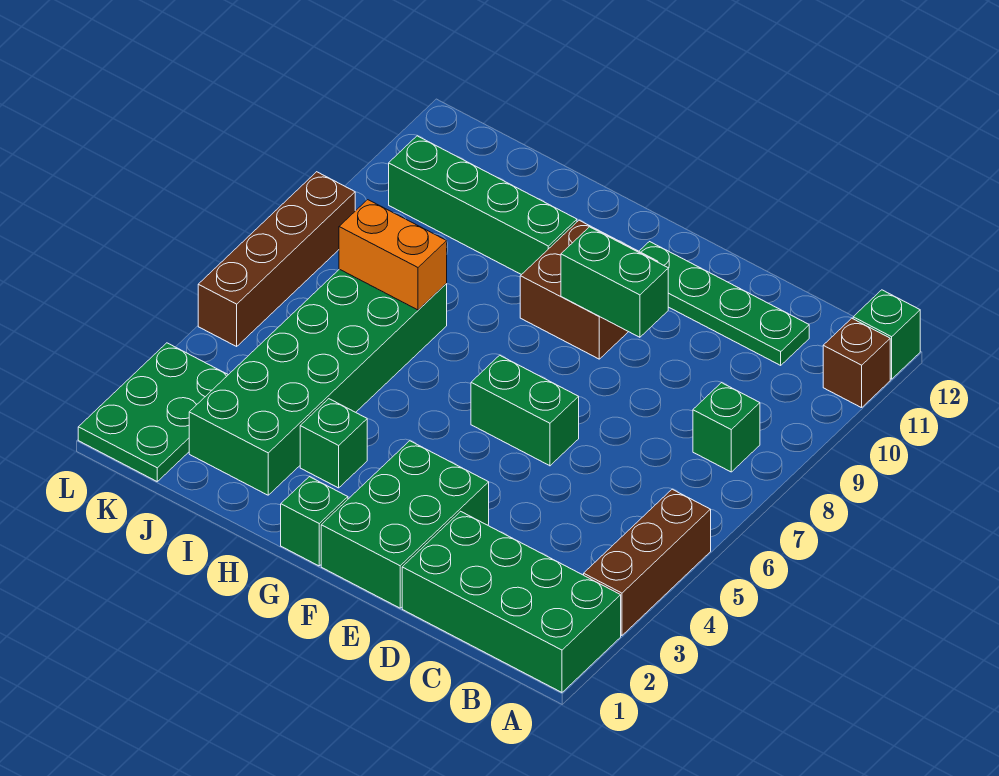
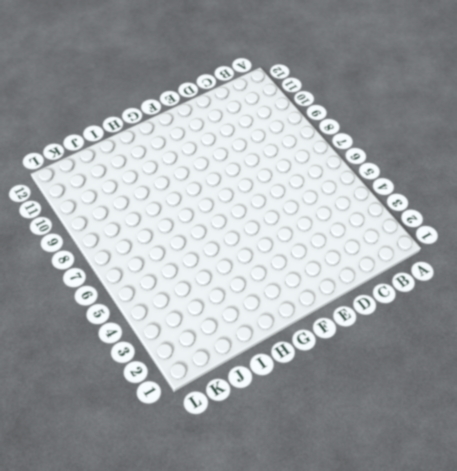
none -> green 2x4 brick [402,511,621,692]
none -> brown 1x3 brick [584,489,711,635]
none -> brown 1x1 brick [823,318,890,408]

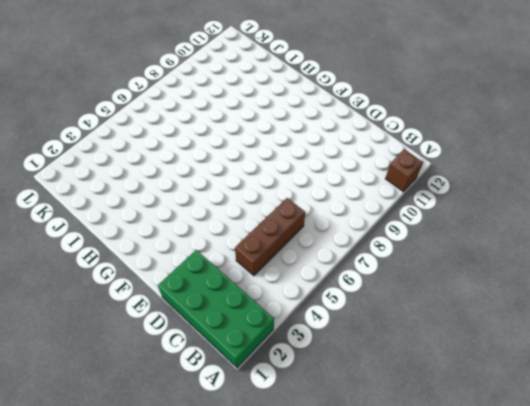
brown 1x3 brick [235,198,305,276] -> brown 1x3 brick moved to [584,489,711,635]
none -> green 1x1 brick [853,290,920,379]
none -> green 1x1 brick [693,383,760,472]
none -> green 1x4 plate [639,242,809,365]

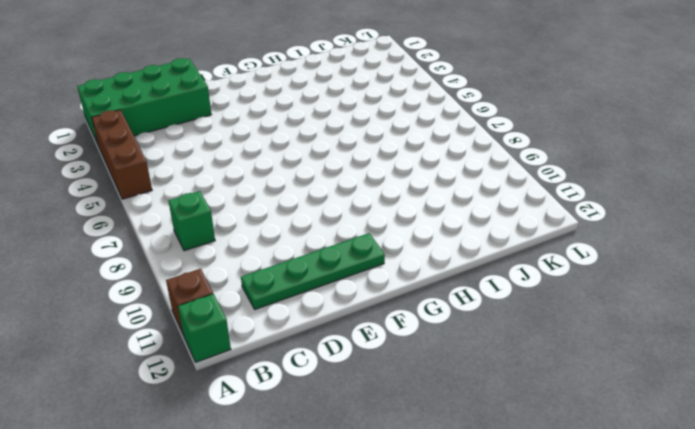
none -> green 2x3 brick [321,441,489,608]
none -> green 1x2 brick [471,355,579,466]
none -> brown 2x2 brick [520,220,658,359]

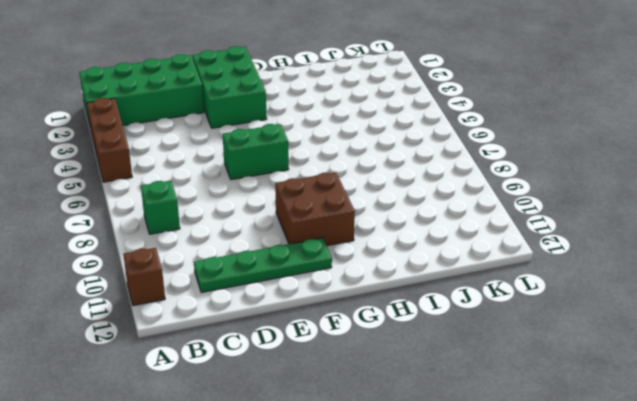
none -> green 1x1 brick [853,290,920,379]
none -> green 1x1 brick [281,477,348,566]
none -> green 1x1 brick [300,399,367,488]

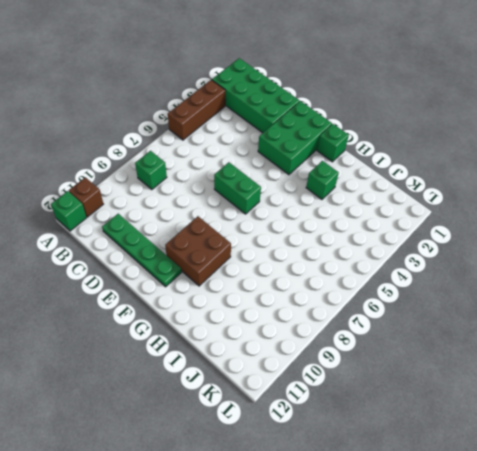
none -> green 1x4 brick [389,136,577,275]
none -> green 2x6 brick [189,269,447,495]
none -> green 2x3 plate [78,343,228,481]

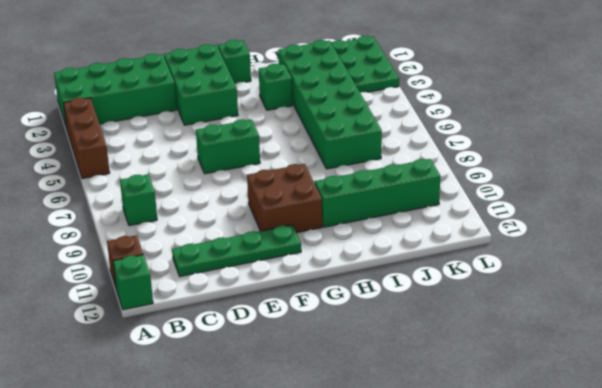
none -> brown 1x4 brick [198,172,355,346]
none -> green 1x2 brick [561,227,668,337]
none -> orange 1x2 brick [339,200,447,310]

